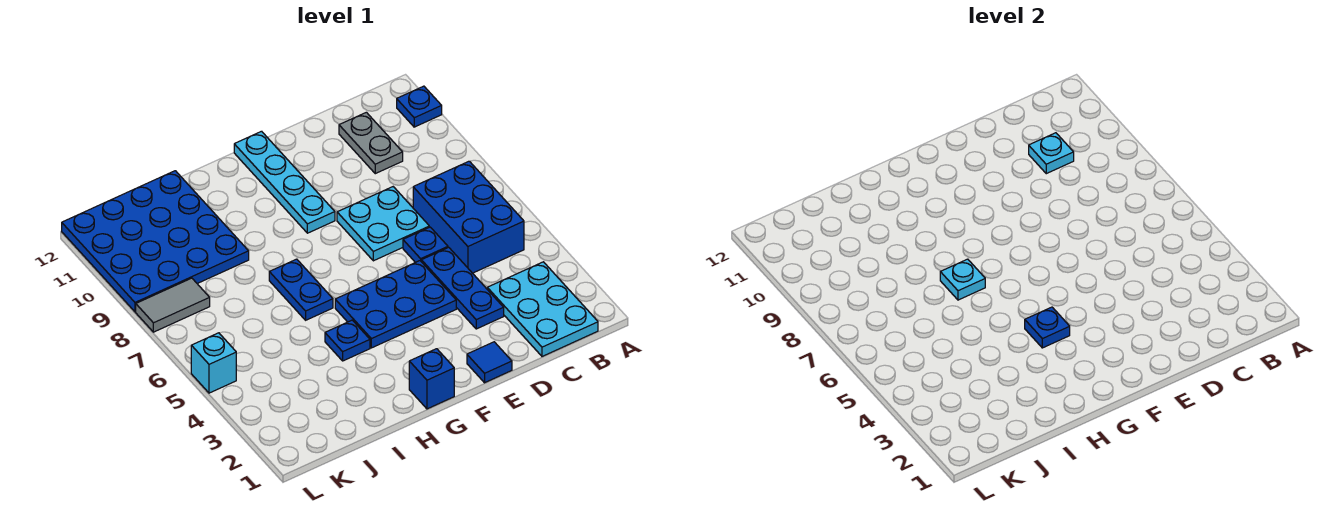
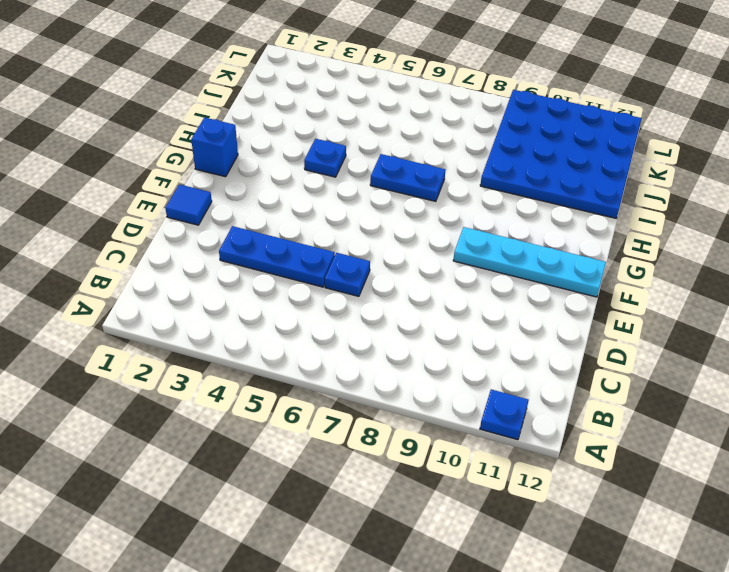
none -> cyan 2x3 plate [487,262,598,356]
none -> blue 2x3 brick [413,161,524,273]
none -> grey 1x2 plate [339,112,403,174]

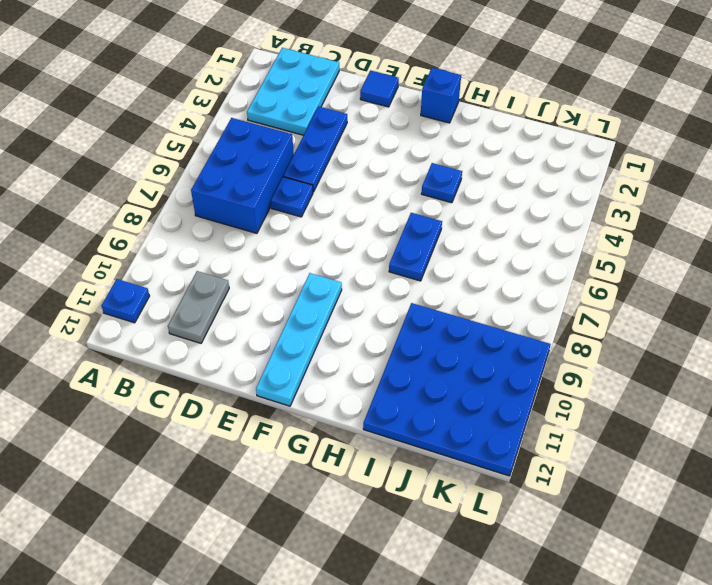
none -> cyan 2x2 plate [337,187,429,261]
none -> blue 2x3 plate [335,261,456,348]
none -> grey 1x2 tile [136,278,210,332]

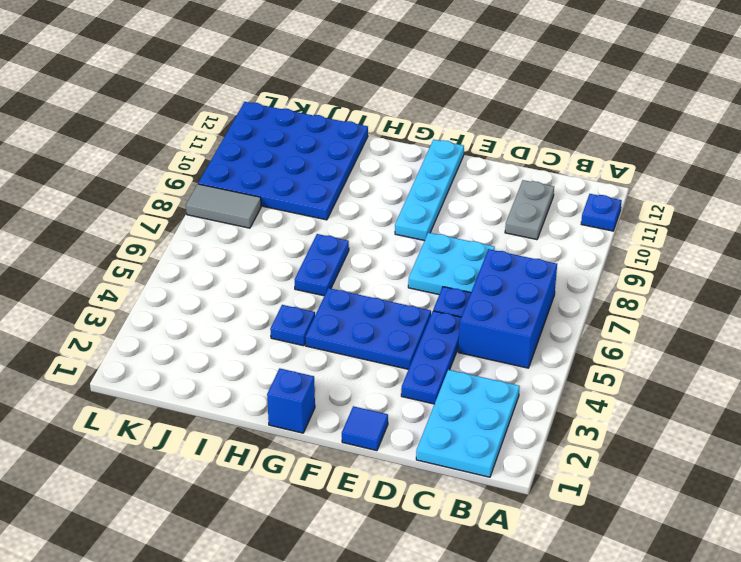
none -> cyan 1x1 brick [191,333,236,393]
none -> cyan 1x1 plate [1029,133,1074,174]
none -> blue 1x1 plate [1025,307,1070,348]

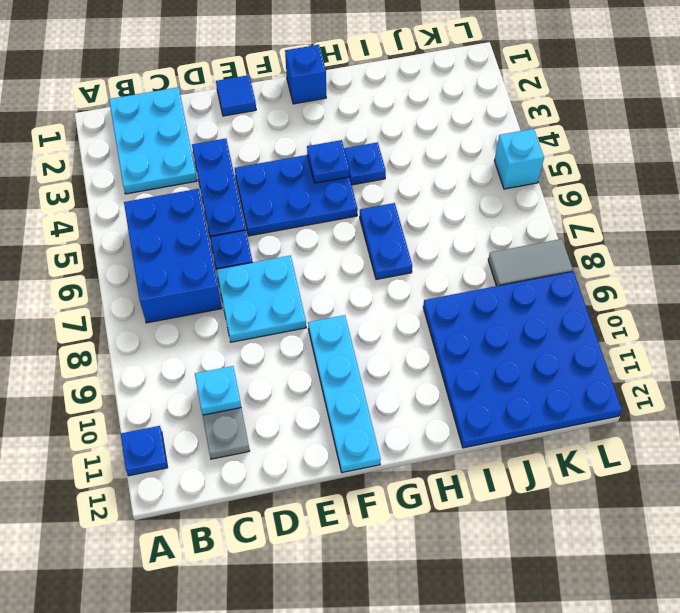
none -> cyan 1x1 plate [940,259,985,300]

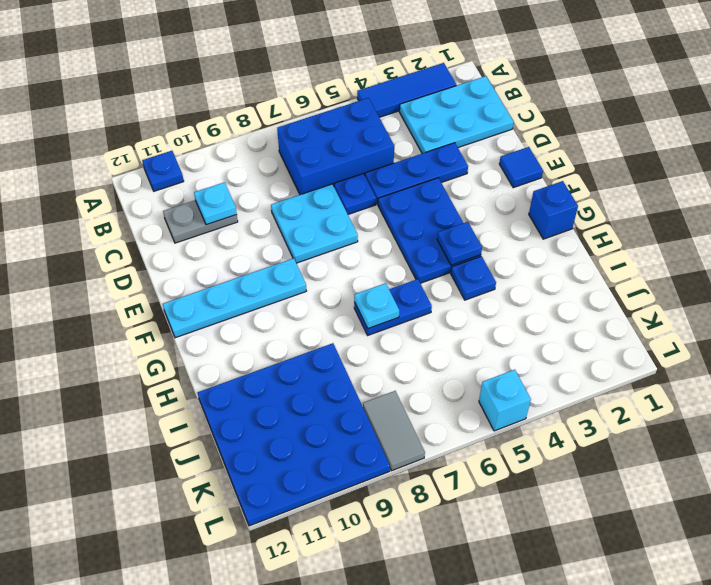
blue 1x3 tile [357,63,456,117] -> none

